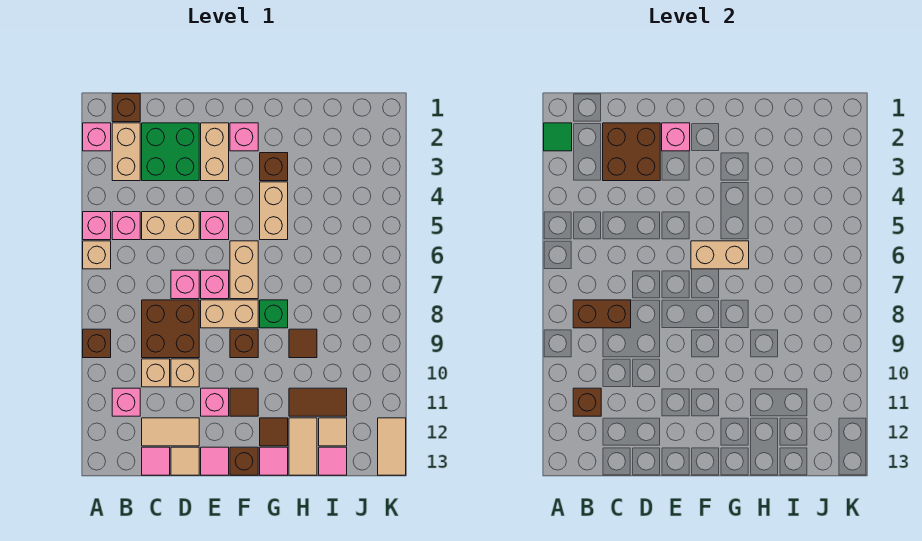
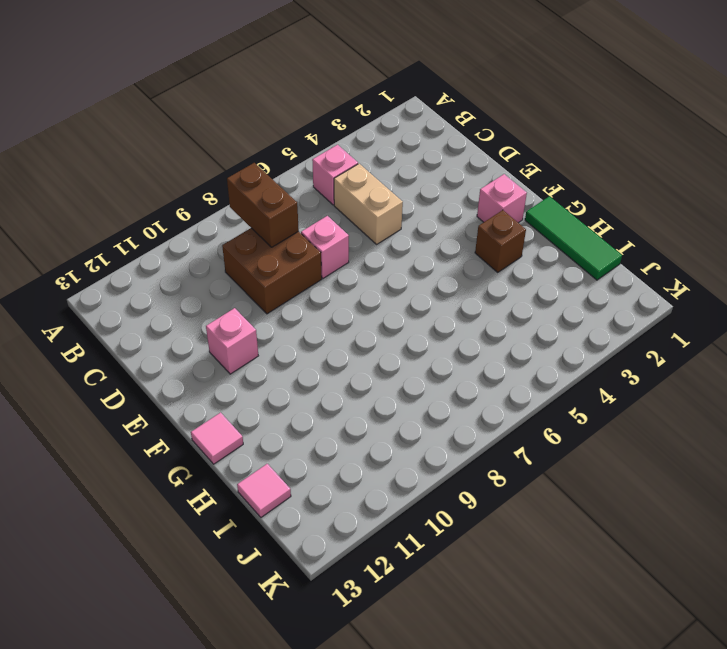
green 1x3 tile [525,196,622,280] -> none
none -> pink 1x1 brick [83,123,111,151]
none -> pink 1x1 brick [83,212,111,240]
none -> tan 1x1 brick [83,241,111,269]
none -> brown 1x1 brick [83,329,111,358]

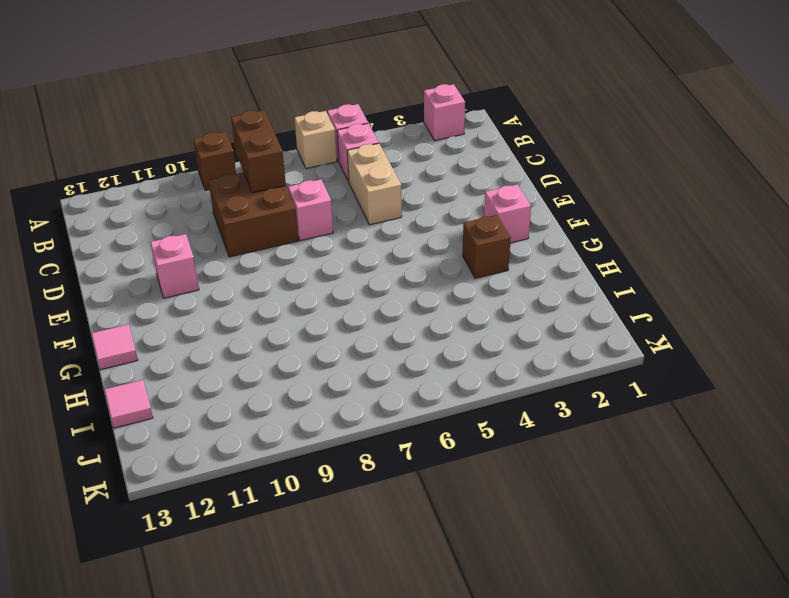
none -> brown 1x1 brick [112,94,140,122]
none -> tan 1x2 brick [112,123,140,181]
none -> pink 1x1 brick [112,388,140,416]
none -> green 2x2 brick [142,123,199,181]

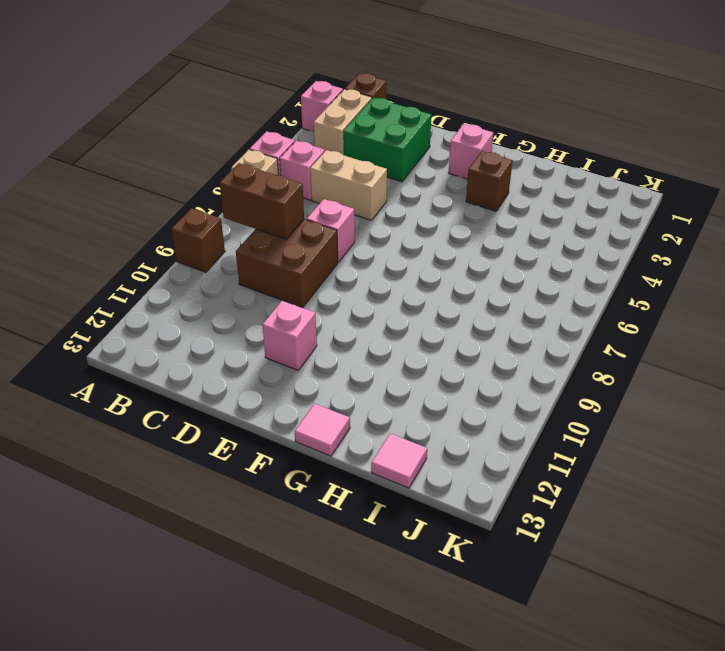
none -> pink 1x1 brick [112,388,140,416]
none -> tan 1x1 brick [142,359,170,387]
none -> tan 1x2 tile [142,418,199,446]
none -> pink 1x1 tile [142,447,170,475]

